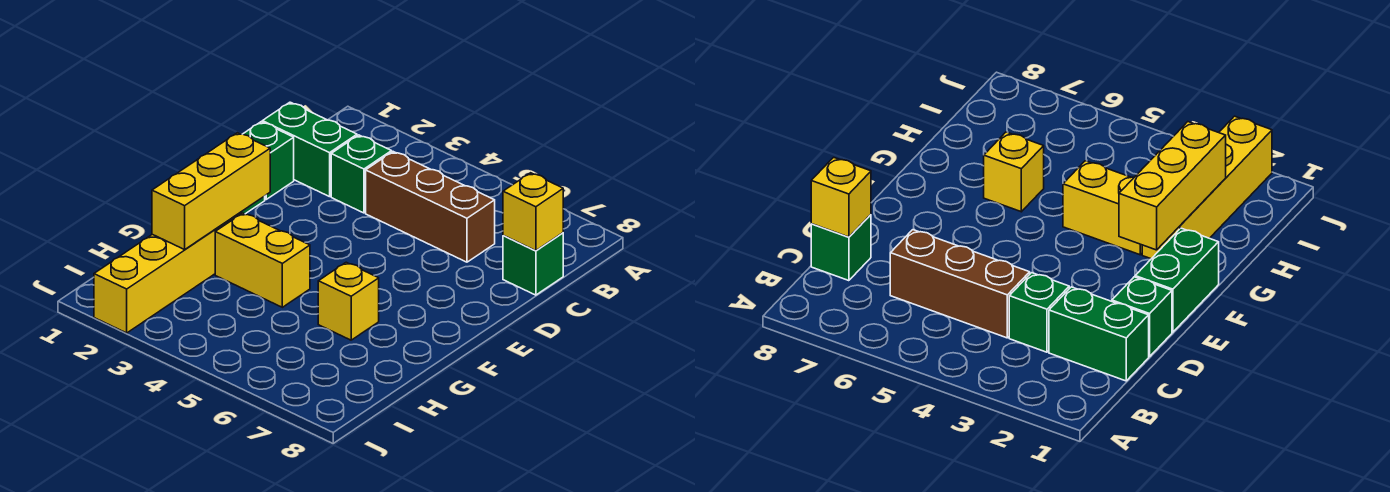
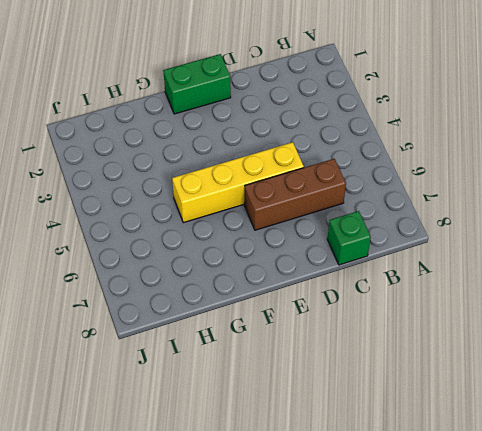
brown 1x3 brick [244,159,346,230] -> brown 1x3 brick turned to [366,152,495,262]
yellow 1x4 brick [172,142,304,223] -> yellow 1x4 brick moved to [94,212,241,333]
none -> green 1x2 brick [262,102,357,197]
none -> green 1x1 brick [331,135,392,213]

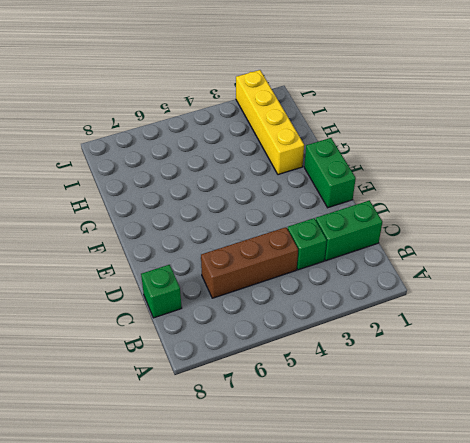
none -> green 1x1 brick [243,122,294,199]
none -> yellow 1x2 brick [215,213,310,307]

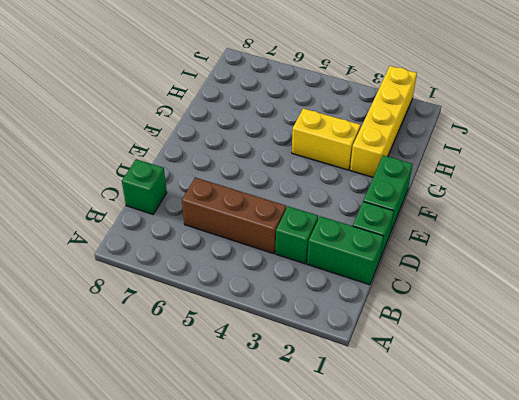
none -> yellow 1x1 brick [318,262,379,340]
none -> yellow 1x1 brick [503,173,563,251]

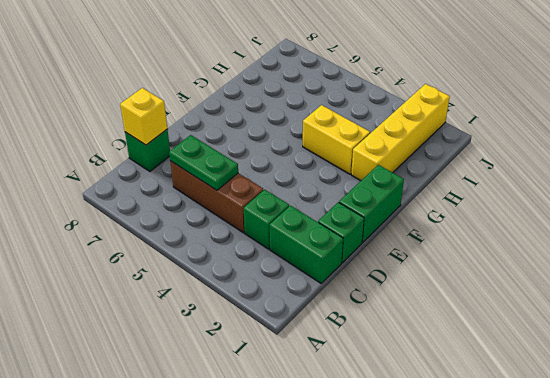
green 1x2 plate [169,135,238,190] -> none
none -> yellow 1x1 brick [318,262,379,340]
none -> yellow 1x3 brick [152,133,270,250]

